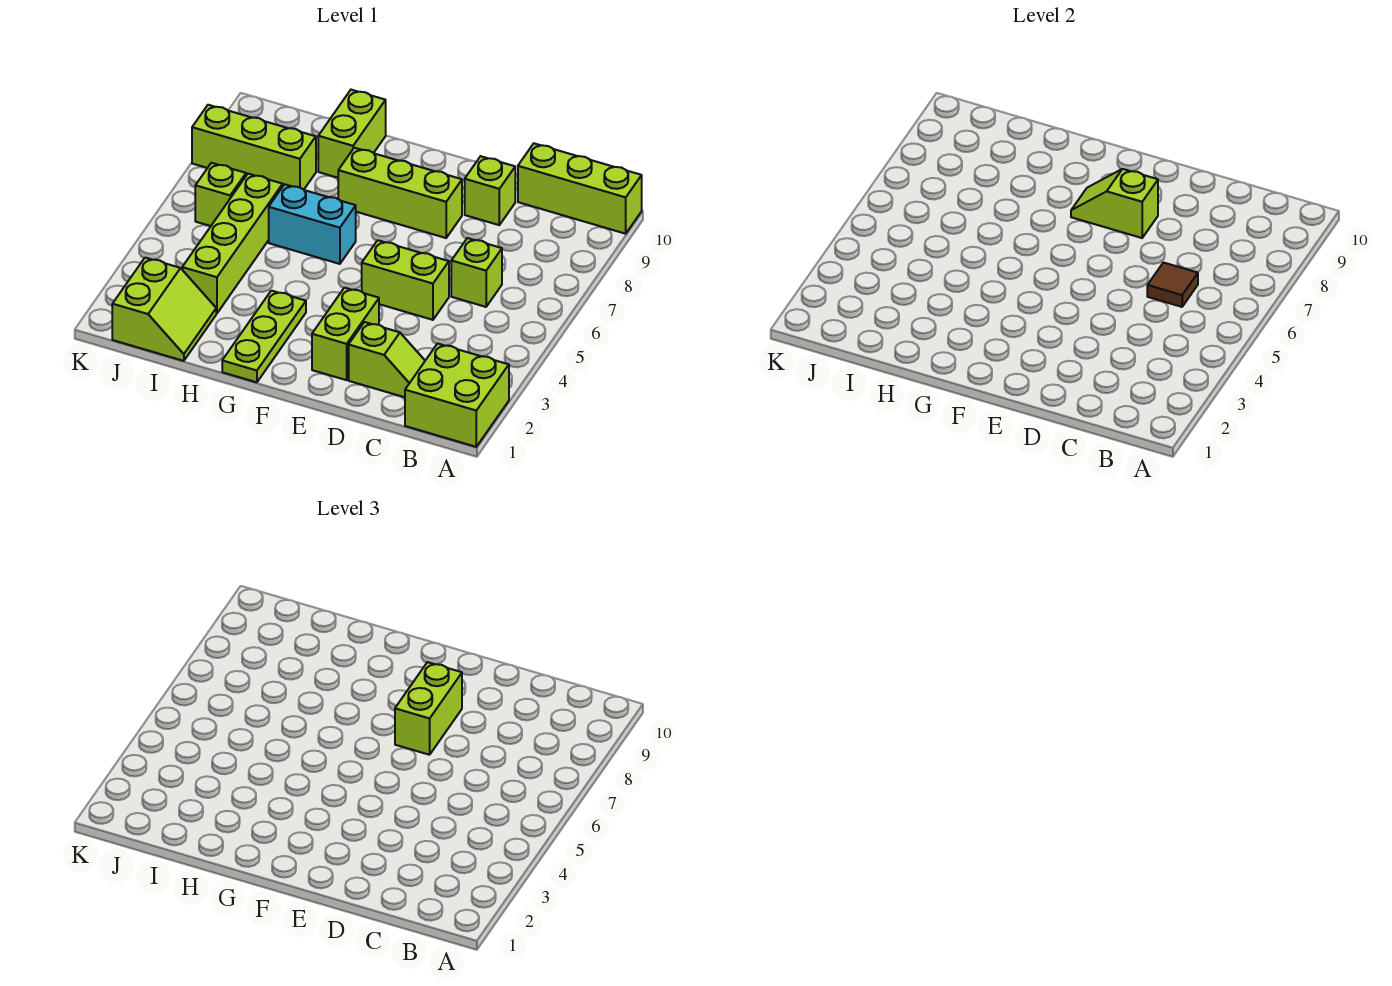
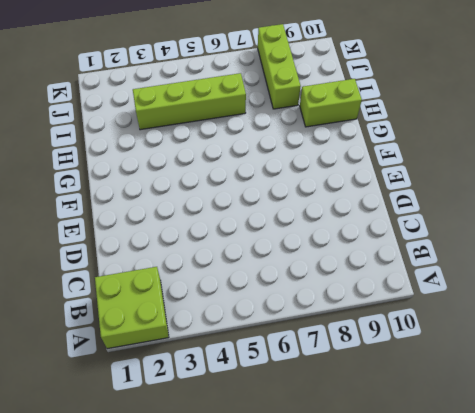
none -> lime 1x3 brick [518,143,642,234]
none -> lime 1x2 slope [349,322,425,397]
none -> lime 1x1 brick [451,238,502,307]

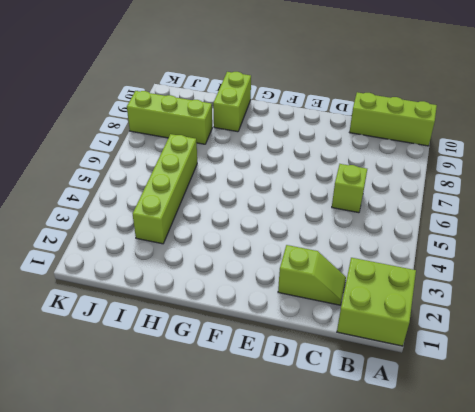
none -> lime 1x2 brick [362,240,449,320]
none -> lime 1x1 brick [465,156,515,225]
none -> lime 1x2 brick [312,288,379,380]

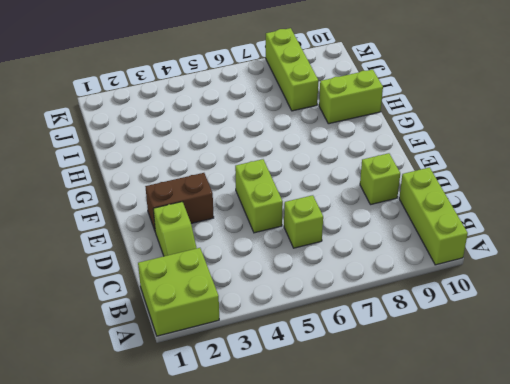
brown 1x2 brick [145,173,214,230] -> lime 1x2 brick [312,288,379,380]
none -> lime 1x3 brick [338,148,462,238]
none -> lime 1x3 plate [222,291,306,382]
none -> cyan 1x2 brick [269,184,356,264]

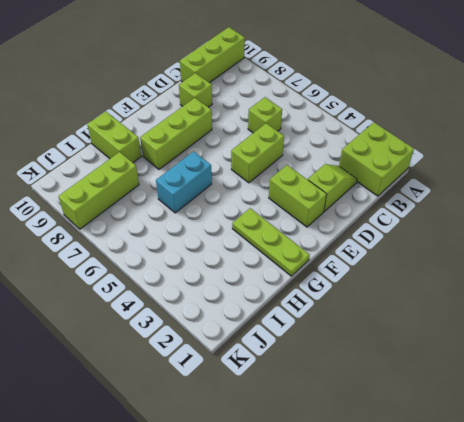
none -> lime 2x2 slope [112,258,216,361]
none -> lime 1x4 brick [182,174,283,313]
none -> lime 1x1 brick [195,163,246,226]

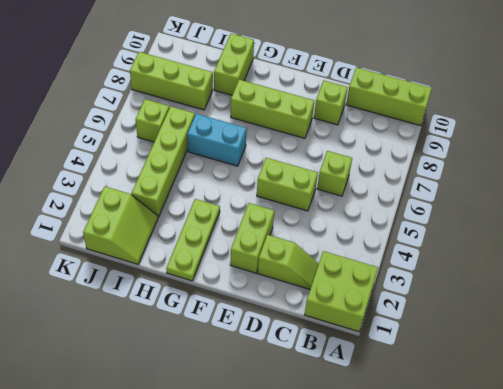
none -> brown 1x1 tile [1147,263,1198,307]
none -> lime 1x2 slope [1071,169,1158,238]
none -> lime 1x2 brick [395,662,462,755]

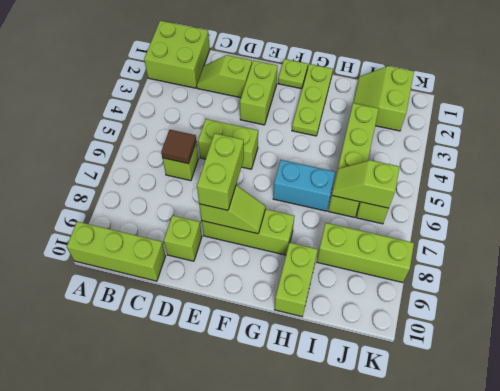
lime 1x1 plate [278,59,308,89] -> none
lime 1x2 slope [332,160,400,208] -> none

